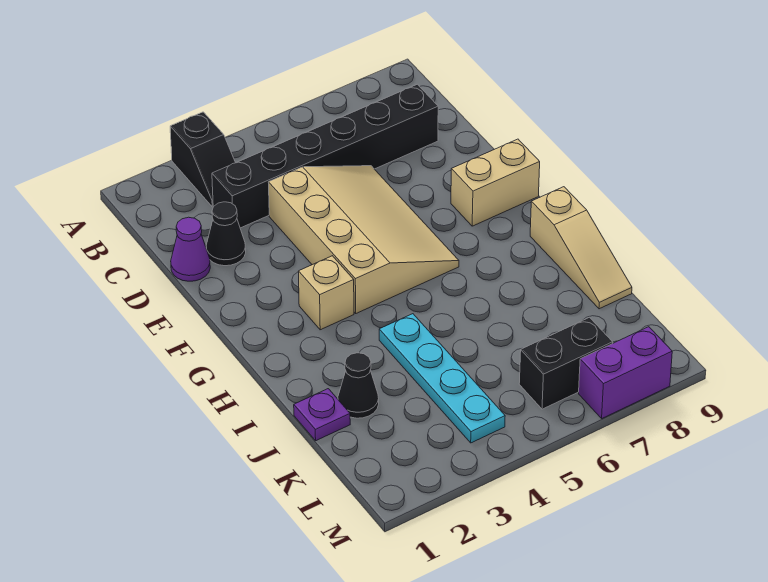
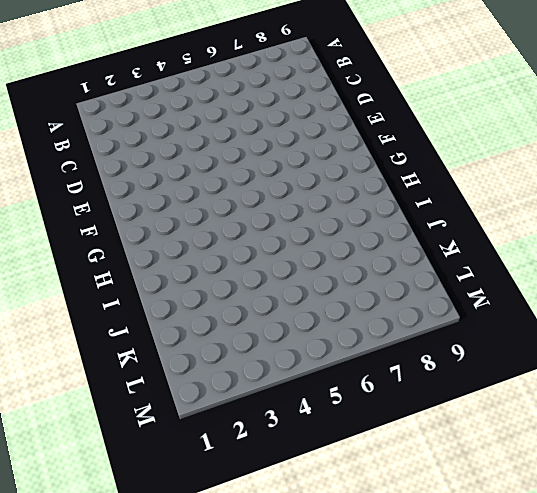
none -> black 1x2 slope [170,112,235,207]
none -> black 1x6 brick [212,84,438,228]
none -> purple 1x1 cone [171,217,210,281]

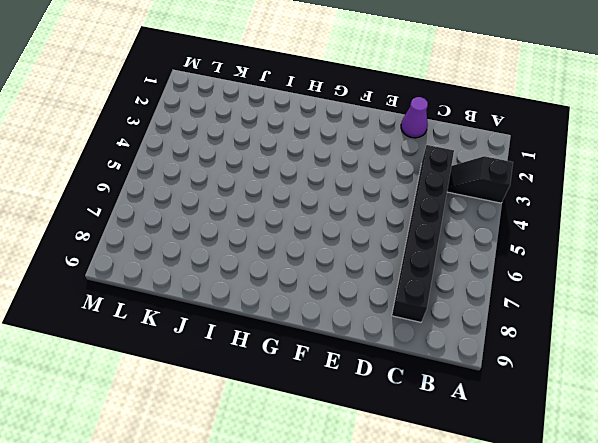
none -> black 1x1 cone [206,202,246,266]
none -> tan 3x4 slope [268,166,459,313]
none -> tan 1x2 brick [451,139,540,226]

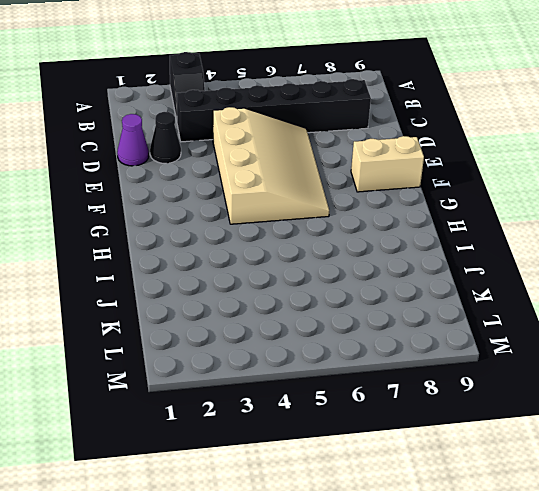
none -> tan 1x1 brick [299,256,354,330]
none -> tan 1x3 slope [530,187,632,309]
none -> cyan 1x4 plate [379,314,505,443]

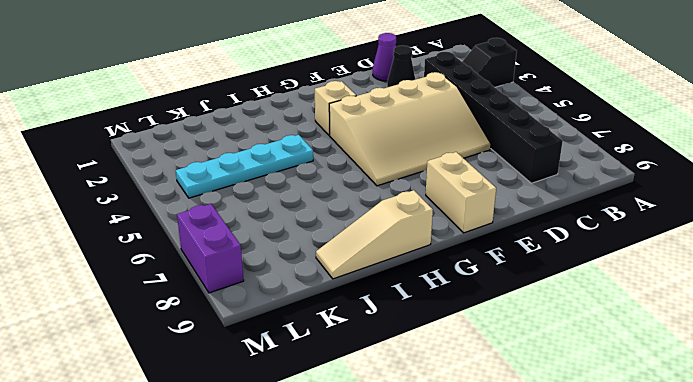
none -> purple 1x1 plate [294,389,350,441]
none -> black 1x1 cone [338,353,379,418]
none -> black 1x2 brick [519,317,613,409]

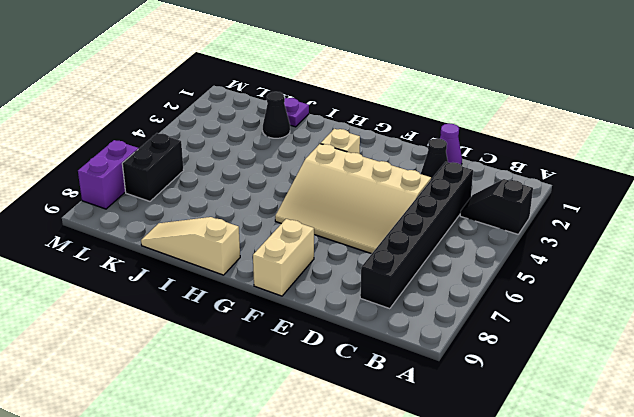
none -> cyan 1x4 plate [379,314,505,443]

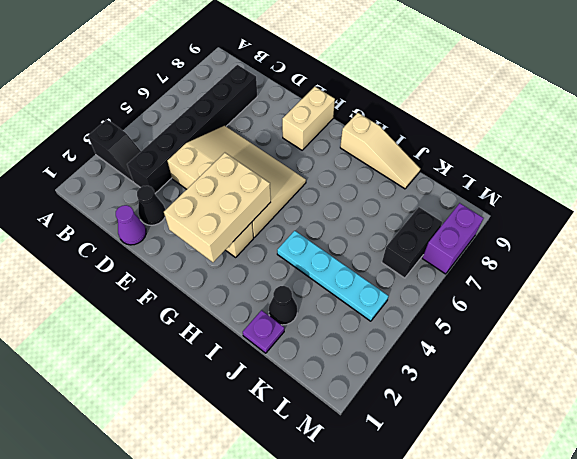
tan 2x3 brick [164,153,271,262] -> none

